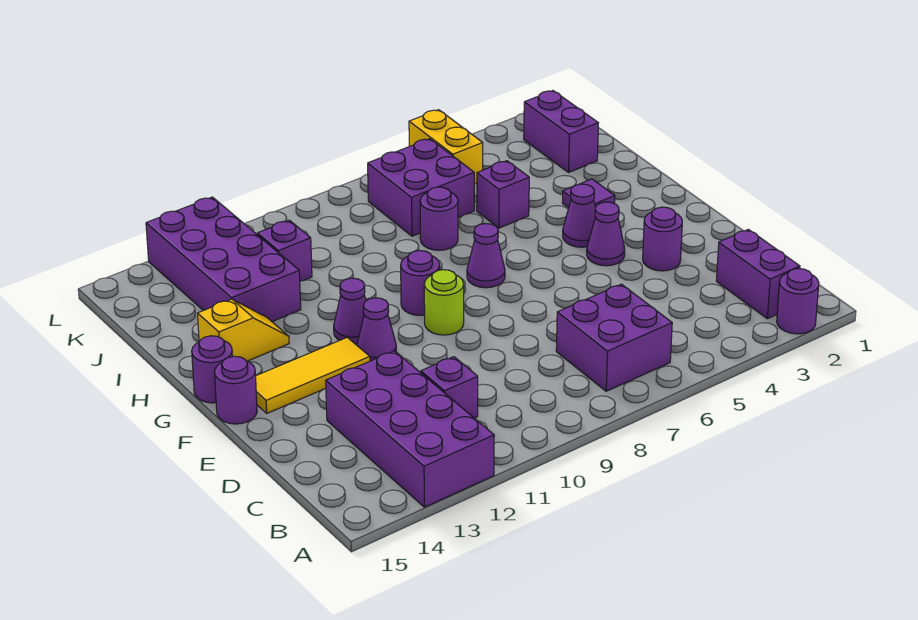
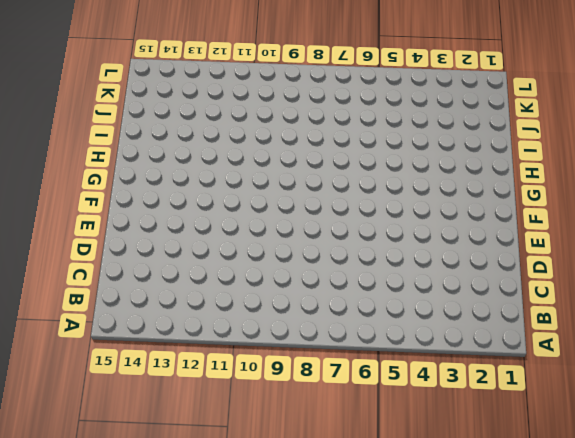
none -> purple 1x1 round brick [777,269,819,334]
none -> purple 2x4 brick [326,351,494,507]
none -> purple 1x2 brick [717,229,800,319]

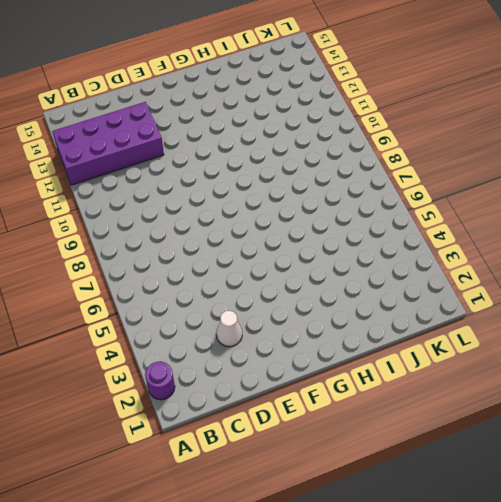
white 1x1 cone [216,311,242,347] -> none
none -> purple 1x2 brick [717,229,800,319]
none -> purple 2x2 brick [556,284,672,391]
none -> purple 1x1 brick [421,357,478,418]

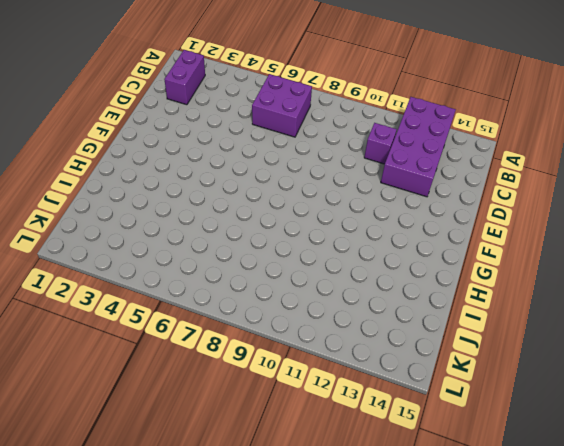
none -> purple 1x1 round brick [777,269,819,334]
none -> purple 1x1 round brick [643,207,682,271]
none -> purple 1x1 cone [587,202,625,266]

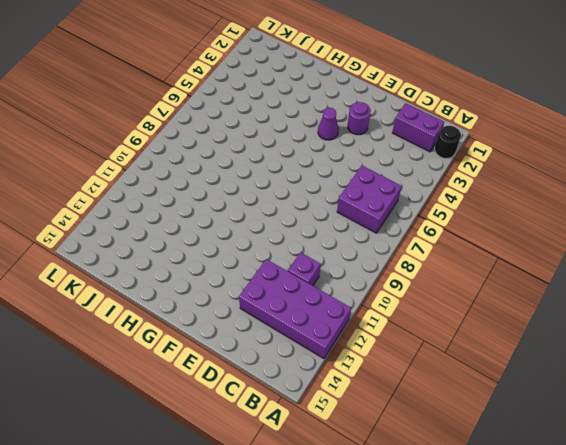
black 1x1 round brick [435,126,461,158] -> purple 1x1 round brick [777,269,819,334]
none -> lime 1x1 round brick [424,270,464,335]
none -> purple 1x1 cone [357,298,396,361]
none -> yellow 1x3 tile [256,337,370,413]

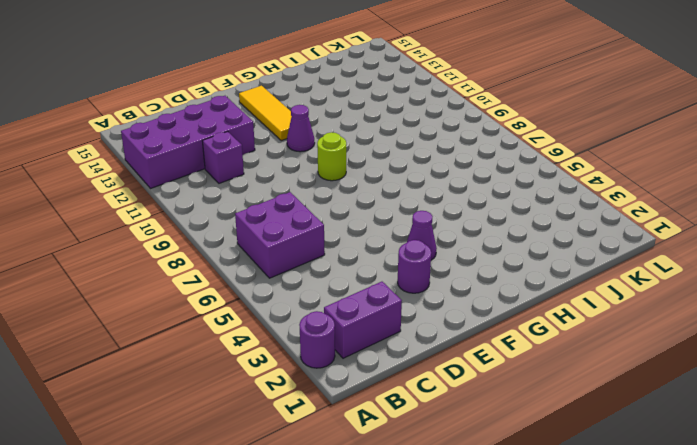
none -> purple 1x1 round brick [215,356,257,424]
none -> purple 1x1 cone [563,184,595,247]
none -> purple 1x1 cone [467,224,505,288]

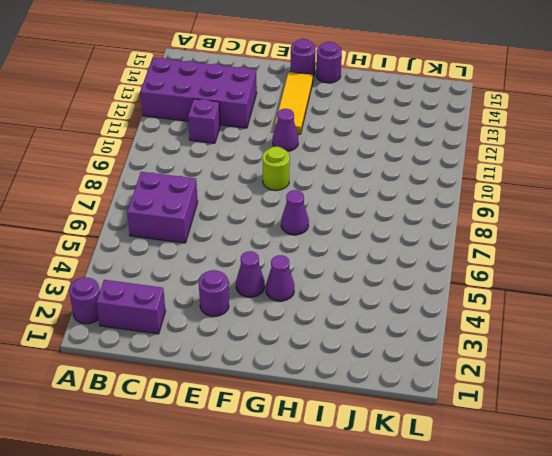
none -> purple 1x1 round brick [401,251,440,315]
none -> purple 1x1 cone [334,278,366,344]
none -> purple 1x1 tile [562,179,615,208]

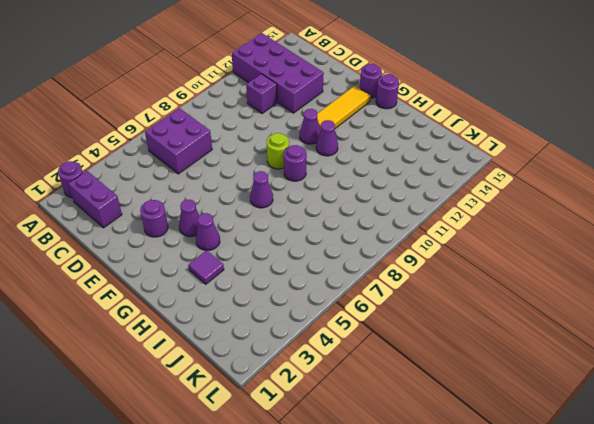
none -> yellow 1x2 slope [197,299,289,361]
none -> purple 1x1 brick [477,161,529,228]
none -> purple 1x1 round brick [420,187,458,250]

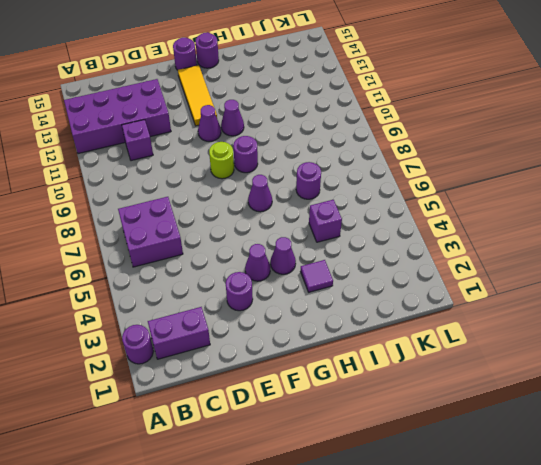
none -> yellow 1x2 slope [197,299,289,361]
none -> purple 2x4 brick [146,197,301,322]
none -> purple 1x2 brick [524,91,598,172]

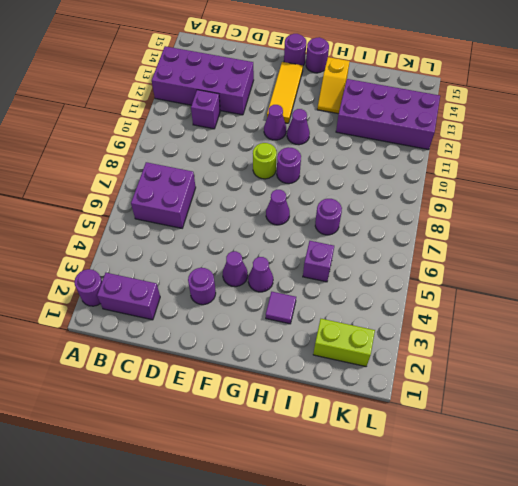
lime 1x2 brick [313,319,375,366] -> purple 1x2 brick [524,91,598,172]
none -> purple 2x2 brick [368,139,474,236]
none -> purple 1x1 brick [257,220,312,281]
none -> yellow 1x2 brick [409,110,483,184]

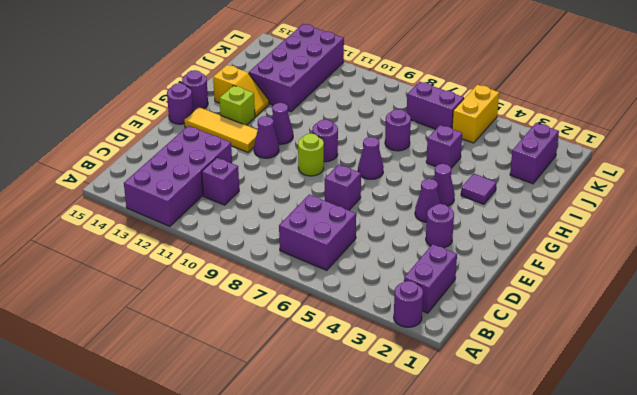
purple 1x1 brick [325,164,361,210] -> purple 1x1 brick moved to [257,220,312,281]
lime 1x1 brick [220,85,255,125] -> none
purple 1x2 brick [407,82,464,129] -> purple 2x2 brick [368,139,474,236]

